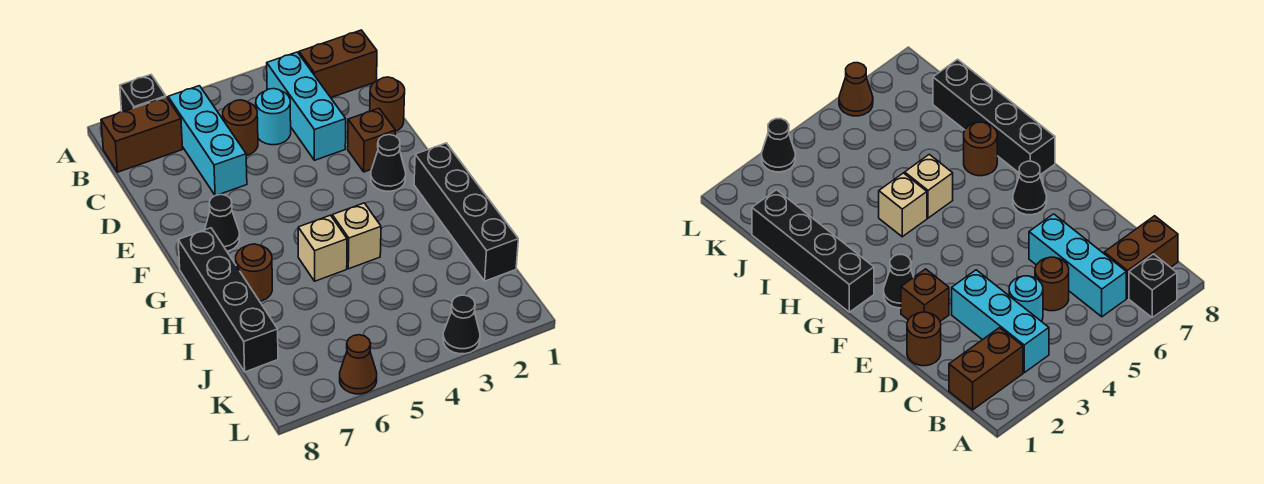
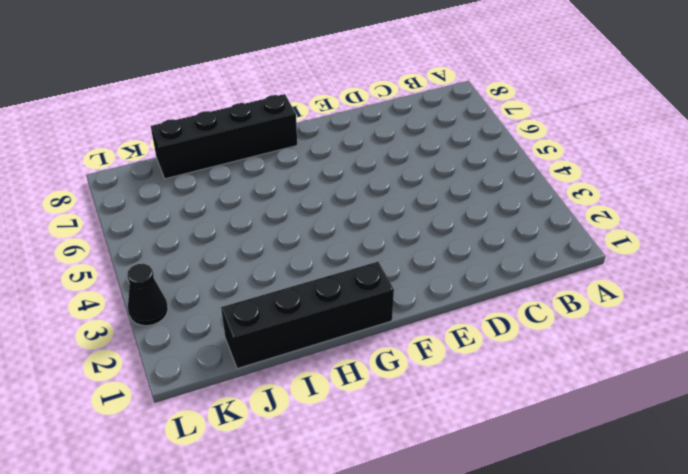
none -> black 1x1 brick [120,75,166,112]
none -> brown 1x2 brick [299,30,377,98]
none -> cyan 1x3 brick [267,52,346,160]

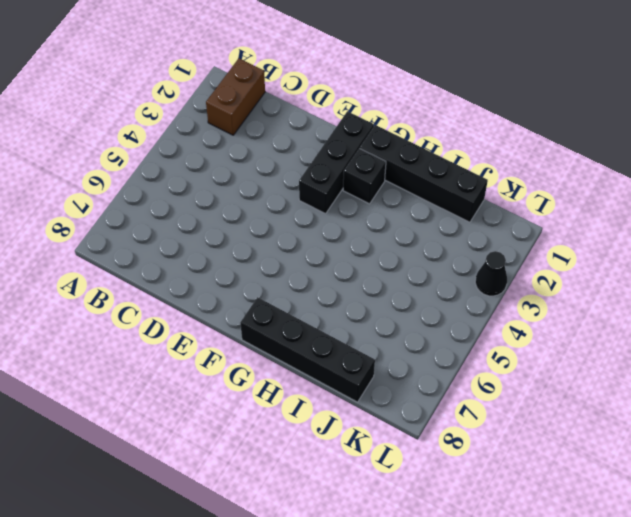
black 1x3 brick [299,111,374,214] -> black 1x1 cone [371,135,406,191]
black 1x1 brick [343,148,386,204] -> black 1x1 brick moved to [120,75,166,112]
none -> cyan 1x3 brick [267,52,346,160]
none -> cyan 1x3 brick [168,86,247,195]
none -> brown 1x2 brick [101,97,183,172]

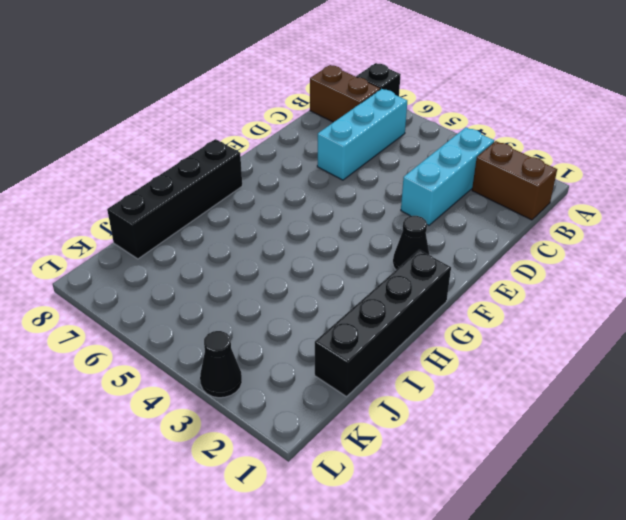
none -> cyan 1x1 round brick [256,89,291,145]
none -> brown 1x1 round brick [223,100,258,155]
none -> brown 1x1 round brick [370,77,405,132]

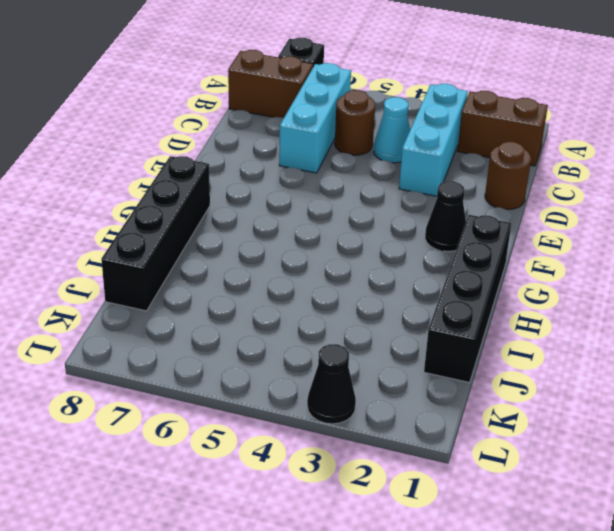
cyan 1x1 cone [374,97,410,163] -> cyan 1x1 round brick [256,89,291,145]
none -> brown 1x1 brick [348,108,395,172]
none -> black 1x1 cone [205,195,240,251]
none -> tan 1x1 brick [332,203,381,269]

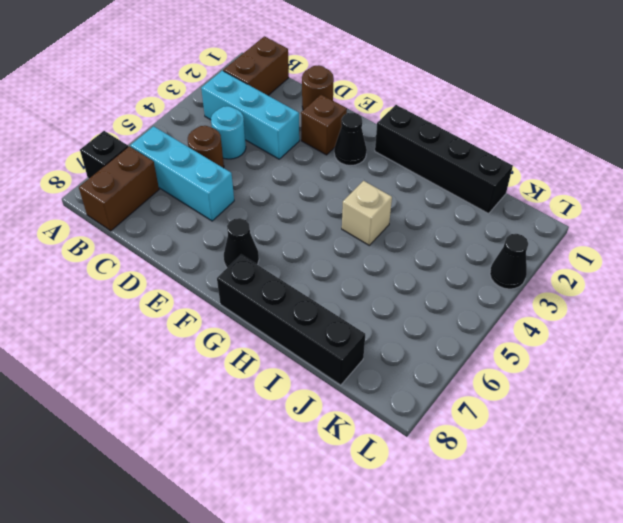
none -> tan 1x1 brick [298,215,347,281]
none -> brown 1x1 round brick [236,244,272,301]
none -> brown 1x1 cone [340,335,377,394]

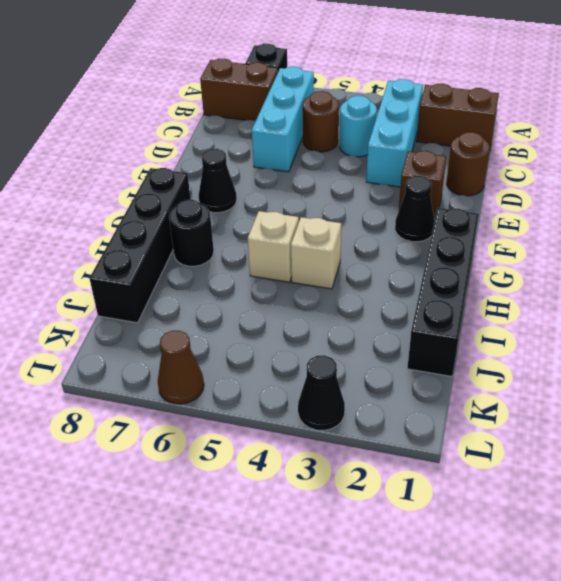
black 1x1 round brick [169,200,214,266] -> brown 1x1 round brick [236,244,272,301]

